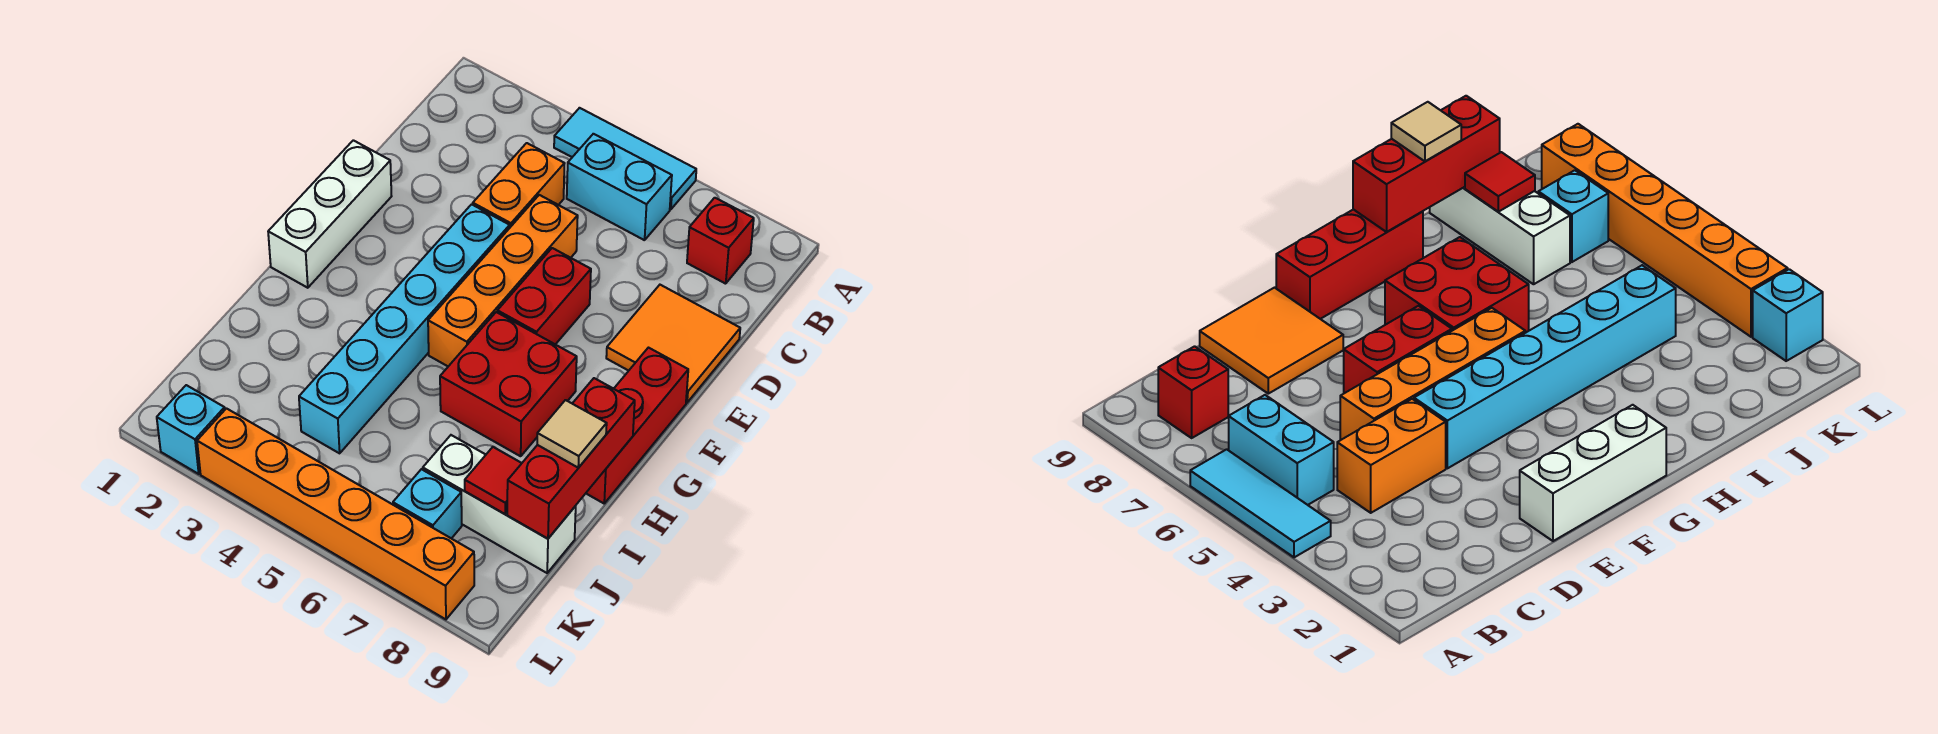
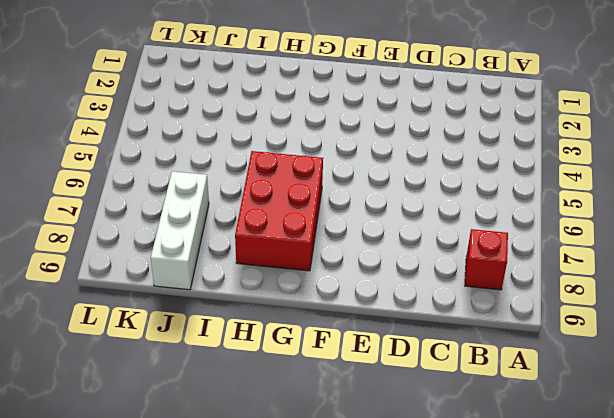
red 2x3 brick [235,151,323,271] -> red 2x2 brick [440,312,577,456]
none -> cyan 1x3 tile [554,108,696,209]
none -> cyan 1x2 brick [567,134,672,240]
none -> orange 1x2 brick [473,143,565,227]

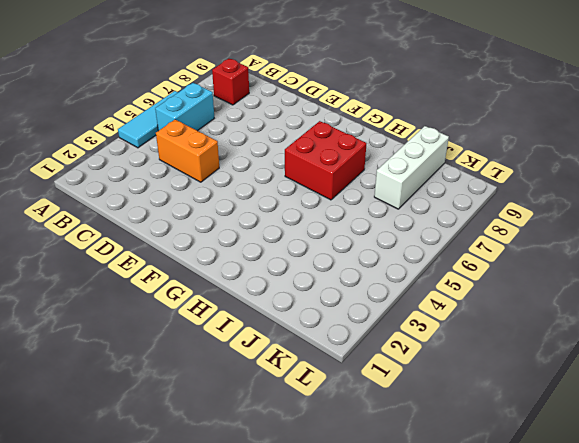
none -> orange 1x4 brick [428,195,578,366]
none -> orange 2x2 tile [606,285,740,403]
none -> white 1x3 brick [268,140,392,288]

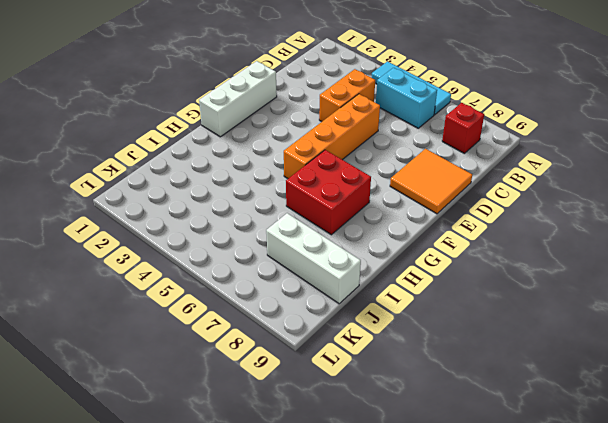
none -> cyan 1x6 brick [299,204,510,453]
none -> red 1x2 brick [497,248,591,344]
none -> red 1x3 brick [586,348,688,503]

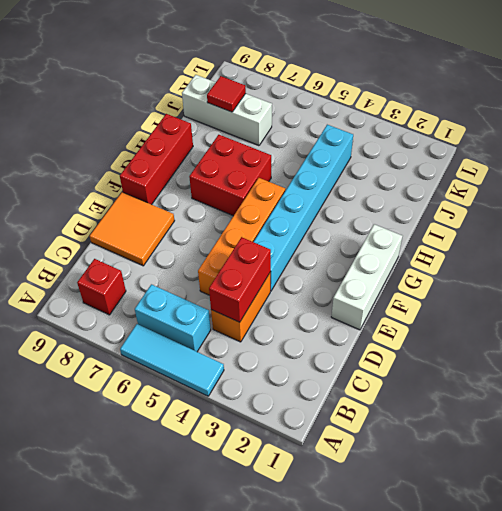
red 1x2 brick [209,237,271,322] -> red 1x2 brick moved to [497,248,591,344]
none -> cyan 1x1 brick [393,469,462,538]
none -> cyan 1x1 brick [157,385,225,474]
none -> orange 1x6 brick [197,409,474,619]

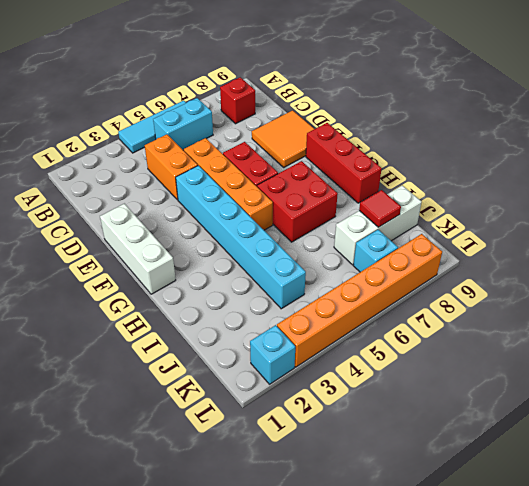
none -> red 1x3 brick [507,378,635,539]
none -> tan 1x1 tile [537,400,607,468]

